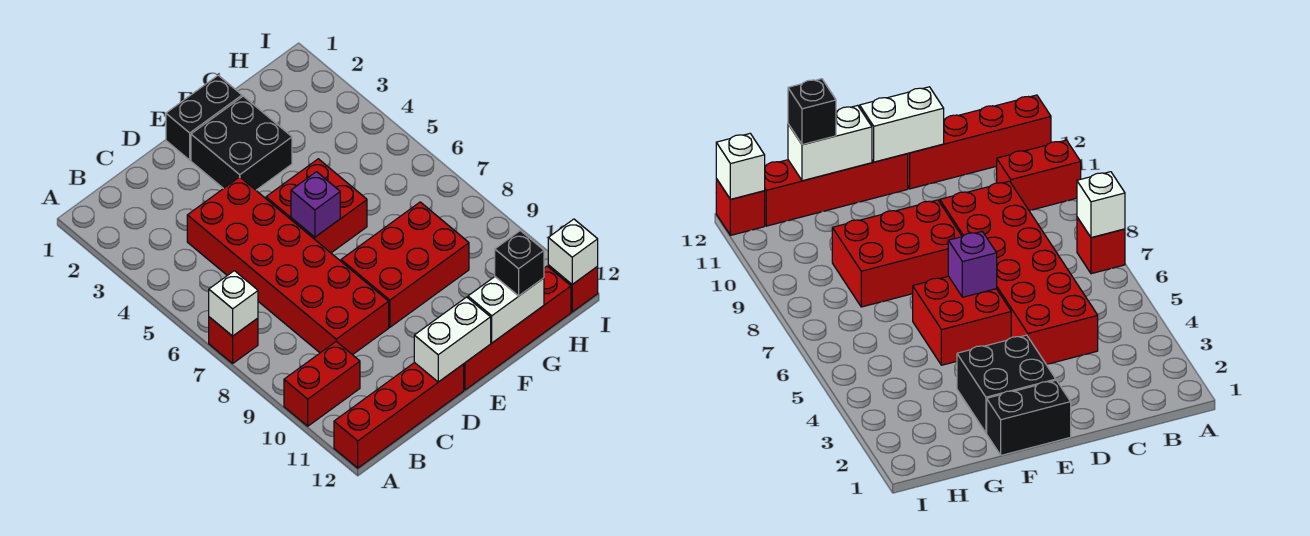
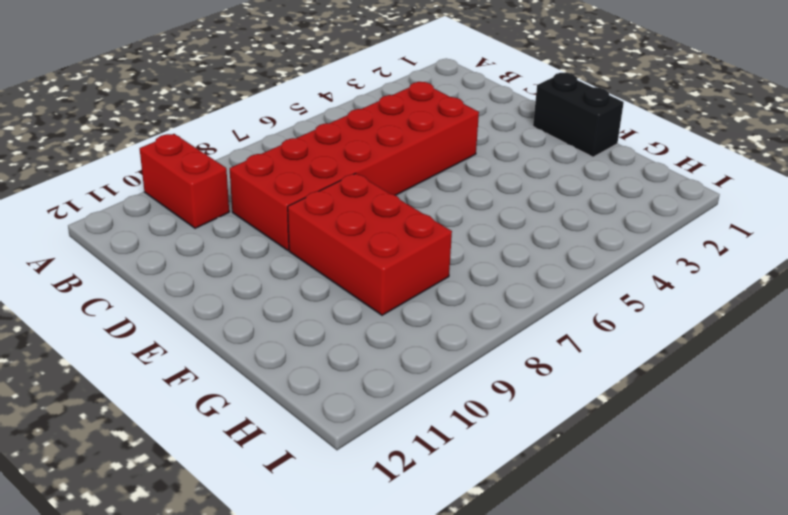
none -> red 1x1 brick [209,317,258,363]
none -> red 1x4 brick [334,363,464,468]
none -> black 2x2 brick [191,96,292,190]

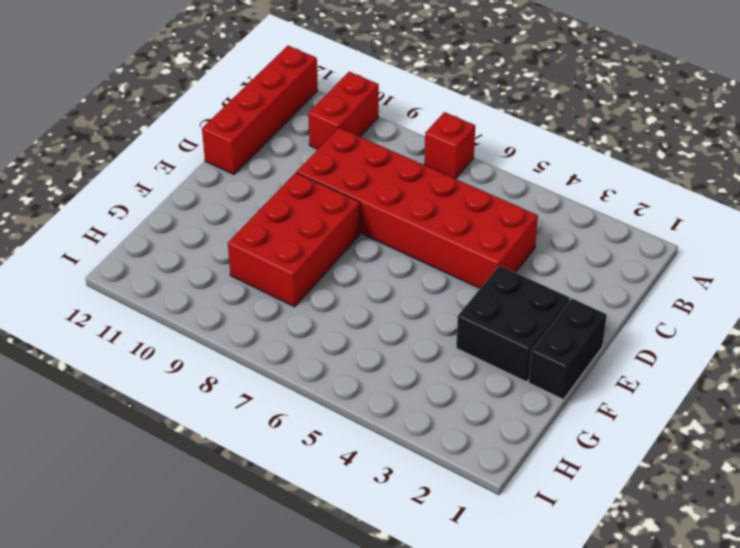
none -> red 2x2 brick [266,159,367,253]
none -> red 1x4 brick [464,266,571,390]
none -> red 1x1 brick [548,265,598,312]

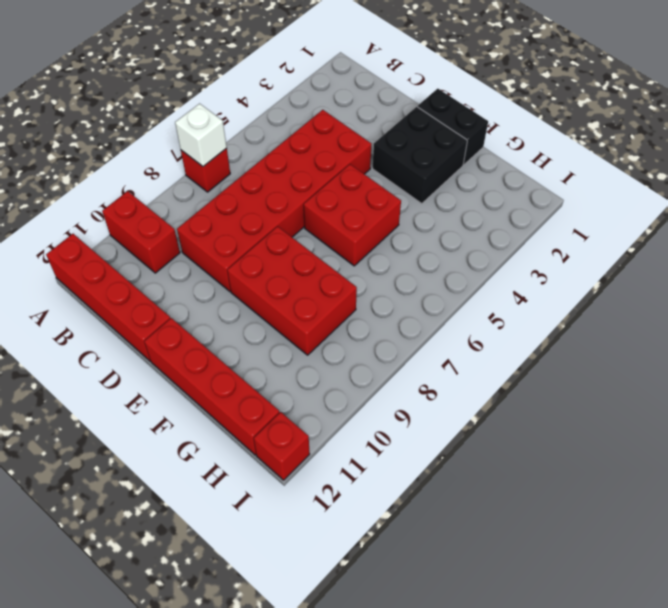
none -> white 1x2 brick [414,297,491,382]
none -> purple 1x1 brick [291,172,340,237]
none -> white 1x2 brick [468,277,544,343]

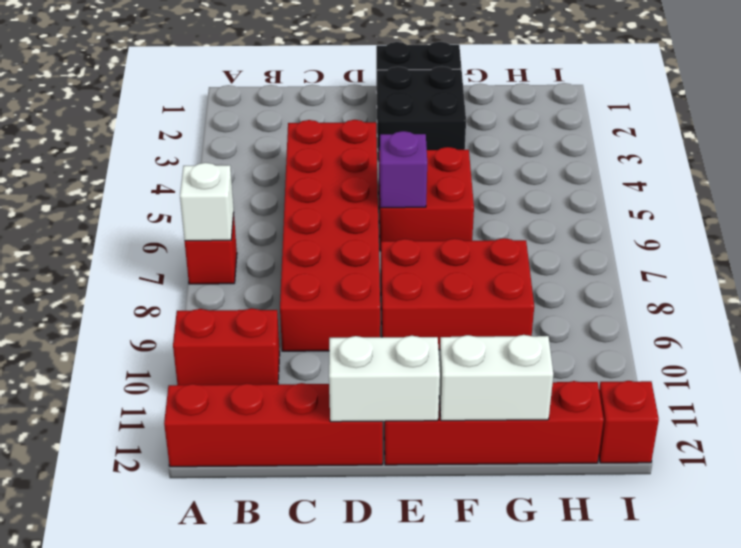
none -> white 1x1 brick [548,219,598,284]
none -> black 1x1 brick [495,231,544,296]

